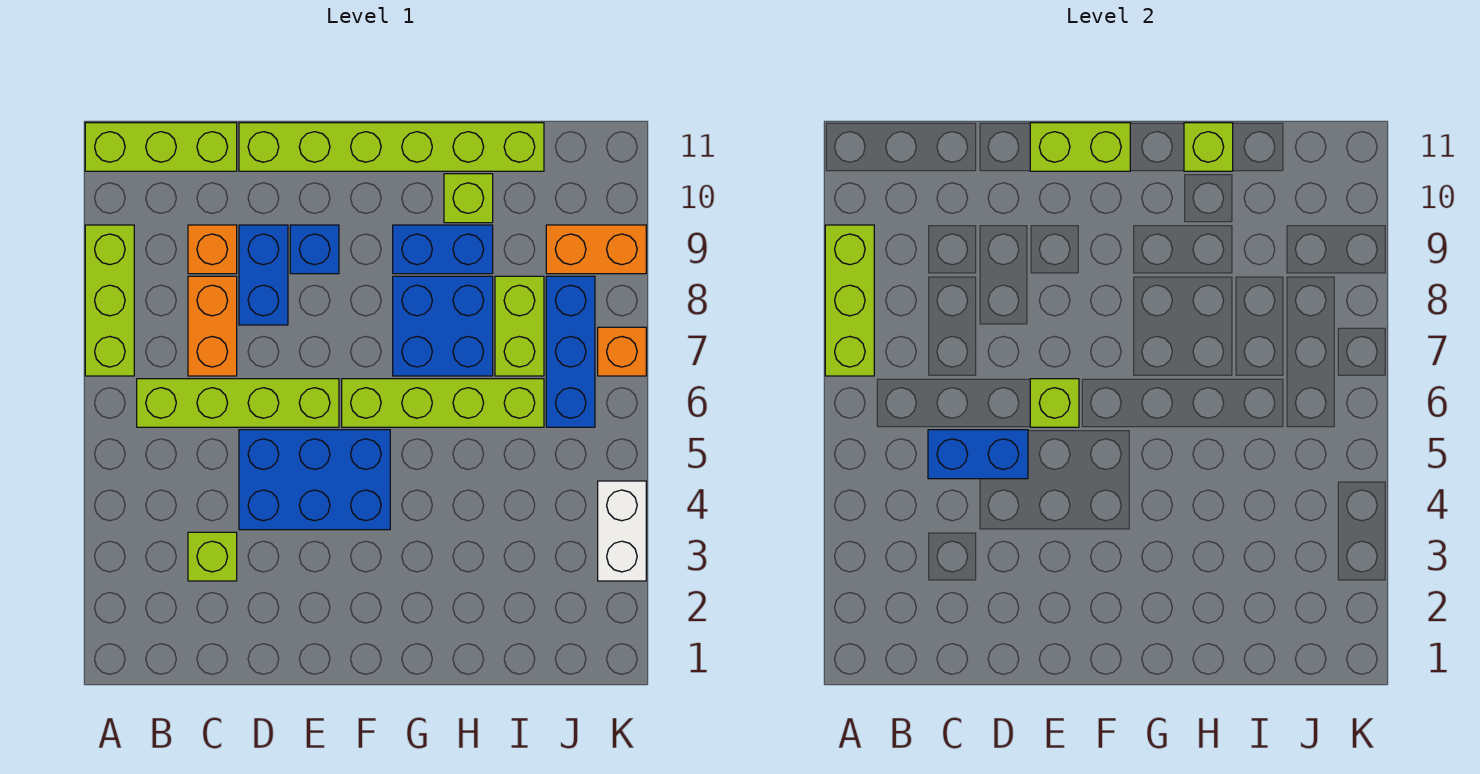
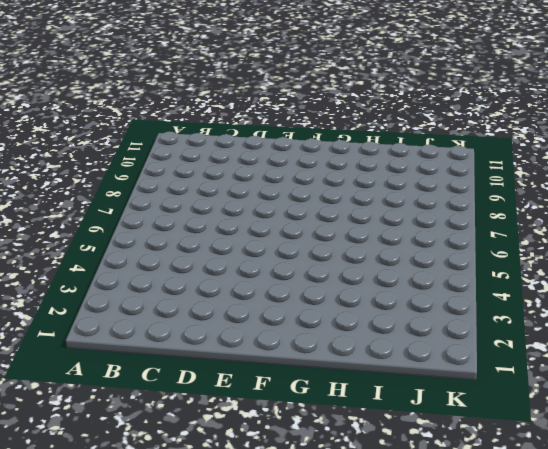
none -> lime 1x3 brick [85,225,134,376]
none -> lime 1x3 brick [85,123,237,171]
none -> lime 1x4 brick [137,379,339,427]

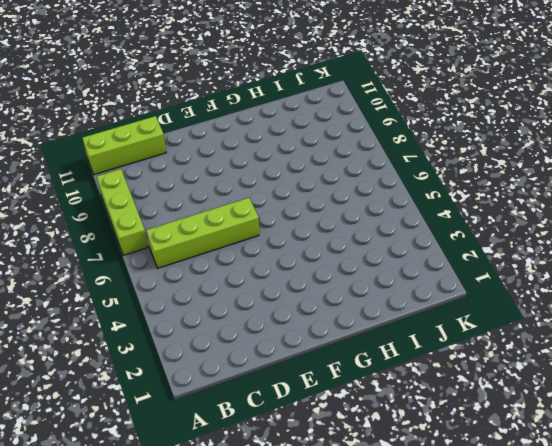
none -> lime 1x1 brick [188,532,237,581]
none -> orange 1x2 brick [188,276,237,376]
none -> orange 1x1 brick [188,225,237,274]

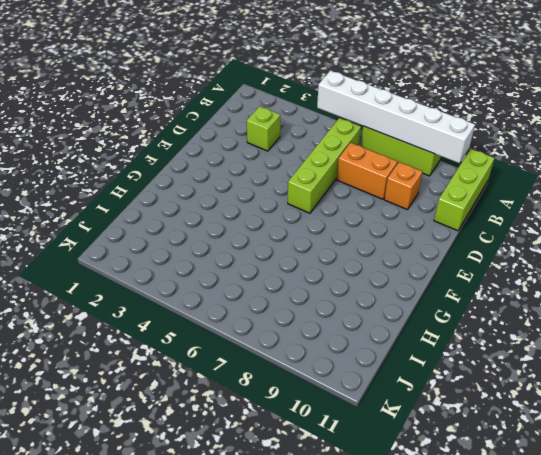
white 1x6 brick [317,71,475,163] -> lime 1x3 brick [825,225,874,376]
none -> blue 2x3 brick [239,430,390,530]
none -> blue 1x2 brick [239,225,288,325]
none -> lime 1x6 brick [239,123,544,171]

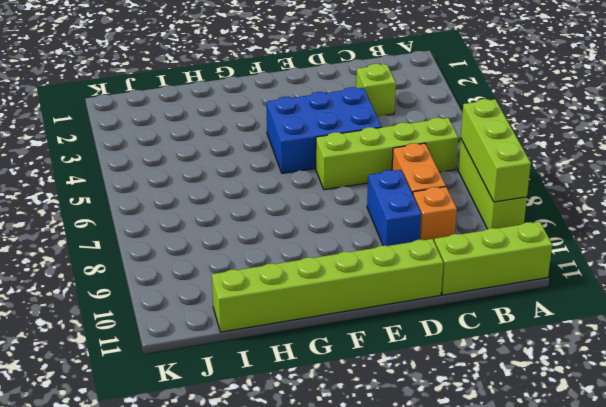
none -> blue 1x1 brick [290,225,339,274]
none -> lime 1x4 brick [342,379,544,427]
none -> blue 2x2 brick [393,276,493,376]

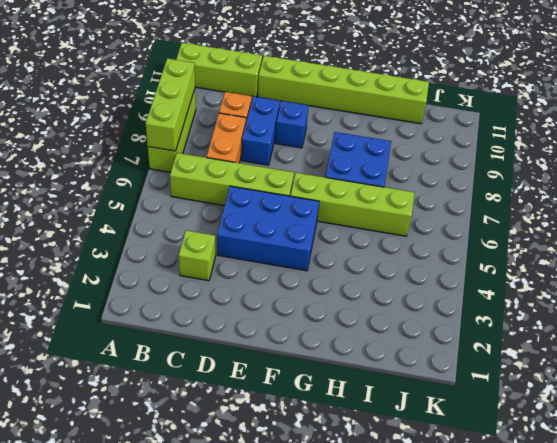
none -> blue 1x2 brick [393,225,493,274]
none -> lime 1x1 brick [444,174,493,223]
none -> lime 1x2 brick [495,276,544,376]

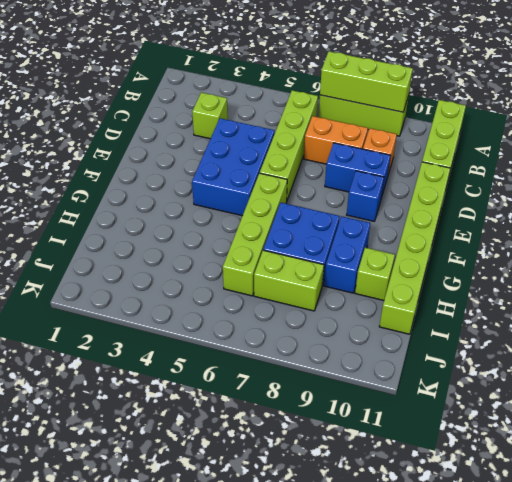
none -> blue 1x3 brick [546,276,595,427]
none -> orange 1x2 brick [546,225,646,274]
none -> white 1x2 brick [598,481,646,581]

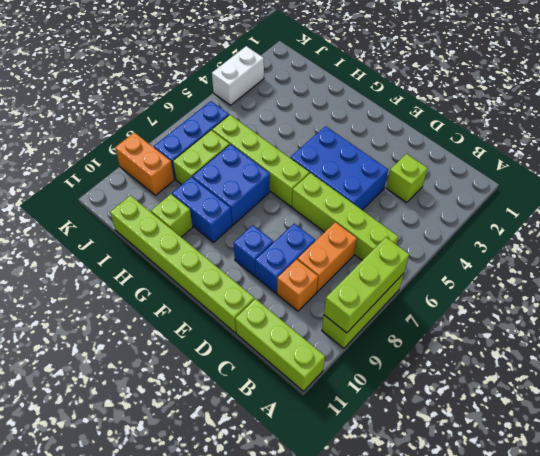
none -> orange 1x1 brick [598,327,646,376]
none -> blue 1x2 brick [928,430,1028,479]
none -> lime 1x1 brick [1030,379,1079,427]

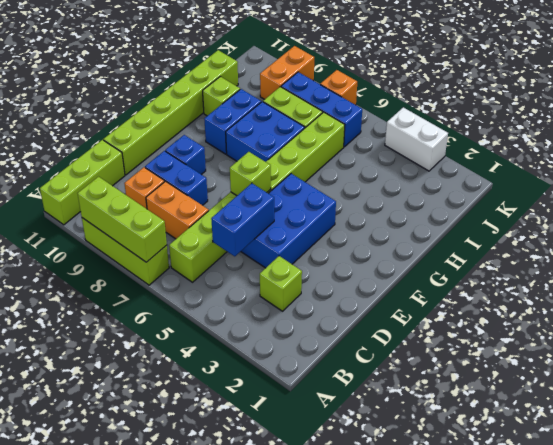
none -> lime 1x2 brick [1030,123,1130,171]
none -> lime 1x1 brick [1184,123,1233,171]

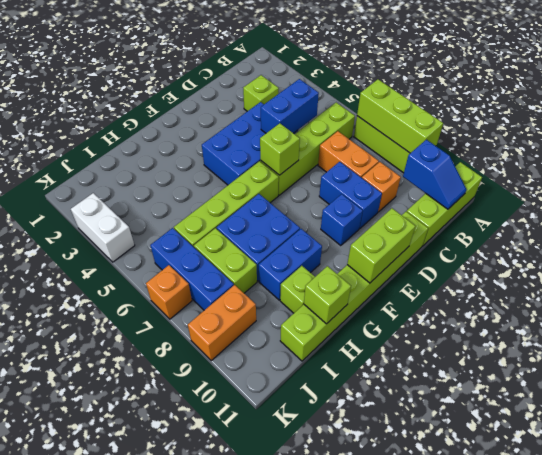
blue 1x2 slope [403,140,467,209] -> none

